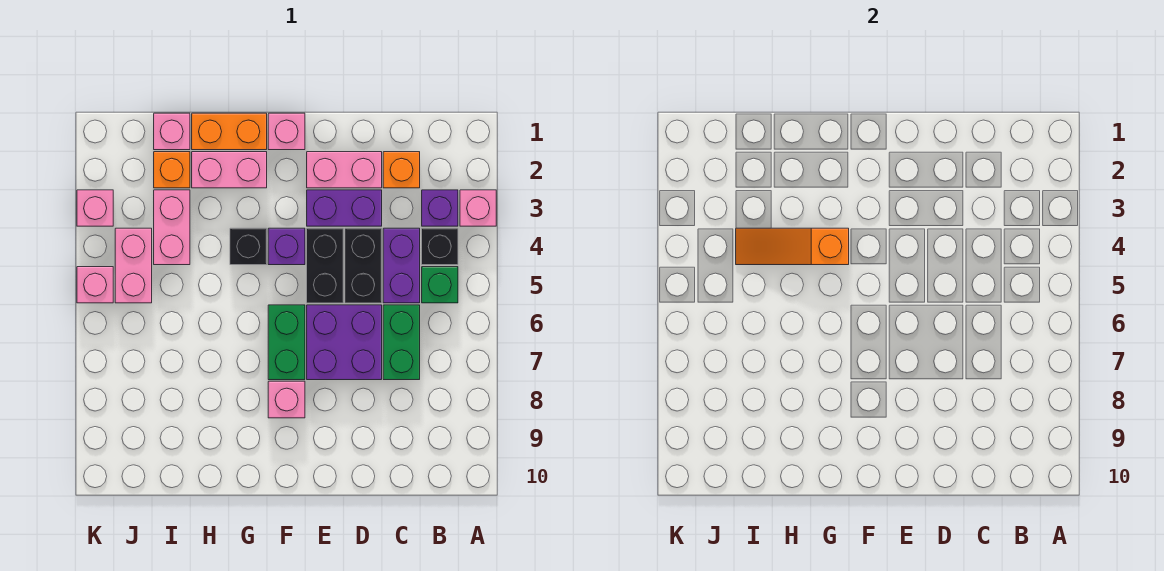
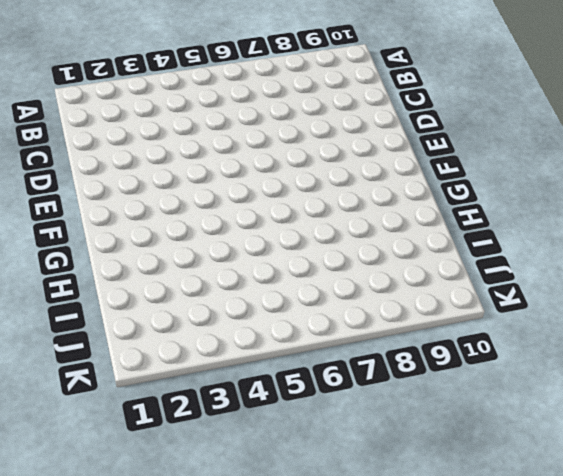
none -> pink 1x1 brick [460,190,496,226]
none -> purple 1x1 brick [422,190,458,226]
none -> black 1x1 brick [422,228,458,265]

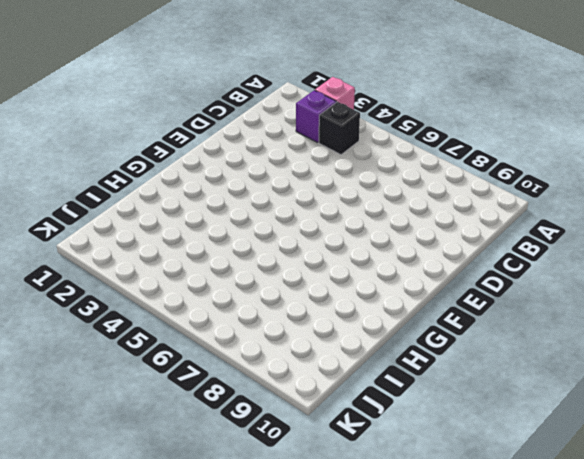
none -> green 1x1 brick [422,267,458,303]
none -> orange 1x1 brick [383,152,420,188]
none -> purple 1x2 brick [383,228,420,303]

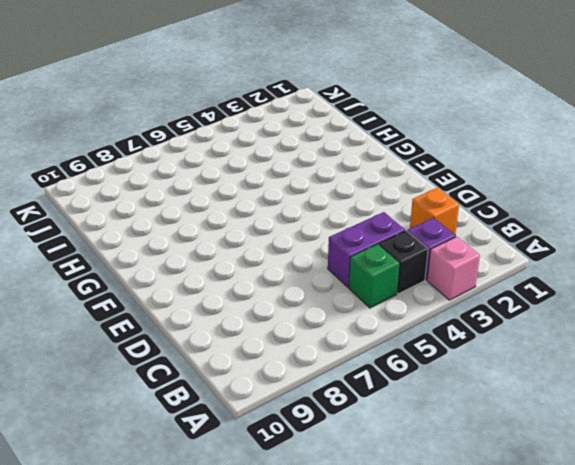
none -> green 1x2 brick [383,305,420,380]
none -> pink 1x2 brick [307,152,382,188]
none -> purple 1x2 brick [307,190,382,226]

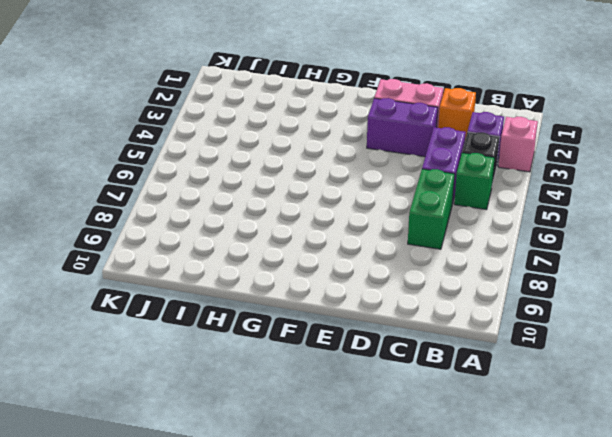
none -> black 1x2 brick [345,228,382,303]
none -> purple 2x2 brick [307,305,382,380]
none -> black 1x2 brick [307,228,343,303]

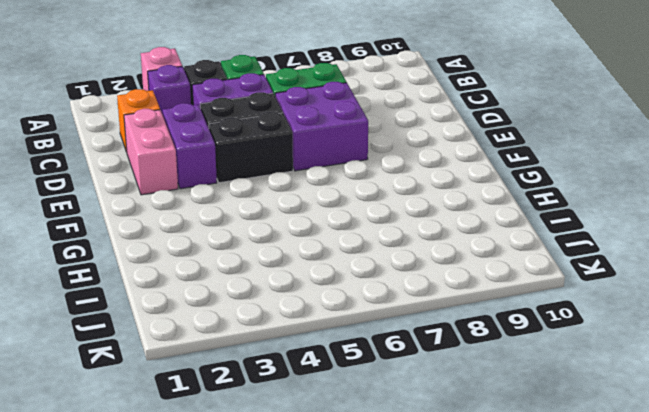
none -> pink 1x1 brick [268,113,305,150]
none -> purple 1x1 brick [268,228,305,265]
none -> green 1x2 brick [268,305,305,380]

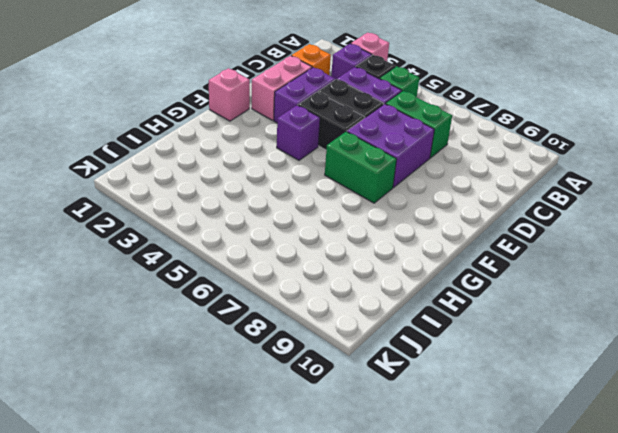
none -> pink 1x1 brick [268,381,305,418]
none -> orange 1x2 brick [192,113,267,150]
none -> pink 1x2 brick [192,152,267,188]

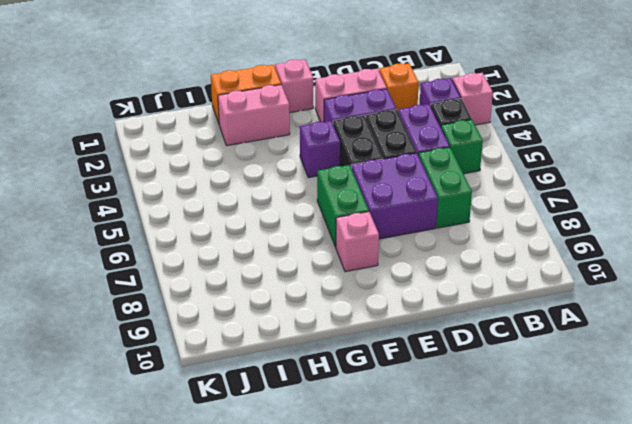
none -> black 1x1 brick [230,228,267,265]
none -> pink 1x1 brick [154,113,190,150]
none -> orange 1x1 brick [154,152,190,188]

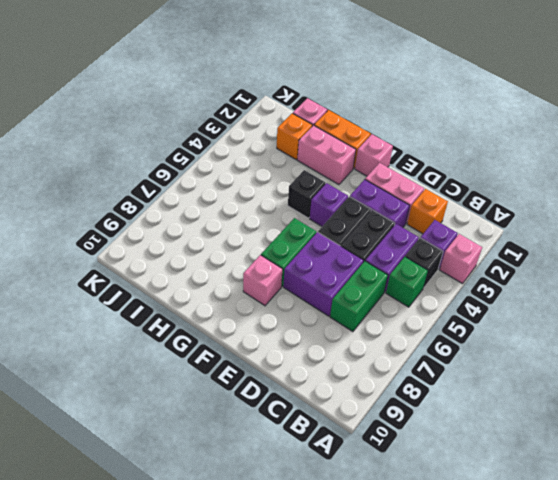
none -> pink 1x2 brick [154,190,190,265]
none -> pink 1x2 brick [115,228,152,303]
none -> pink 1x1 brick [77,190,113,226]

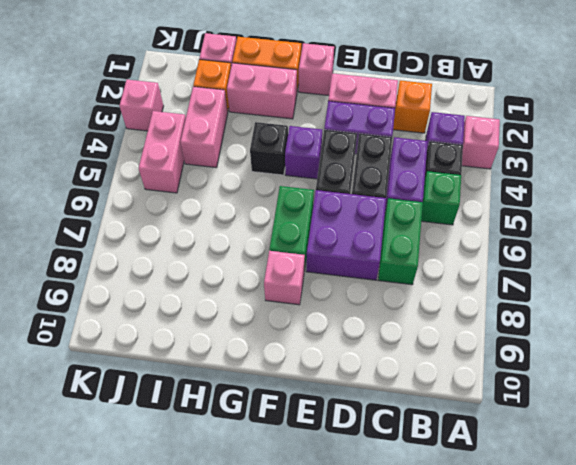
none -> pink 1x1 brick [77,267,113,303]
none -> orange 1x3 slope [736,228,849,265]

